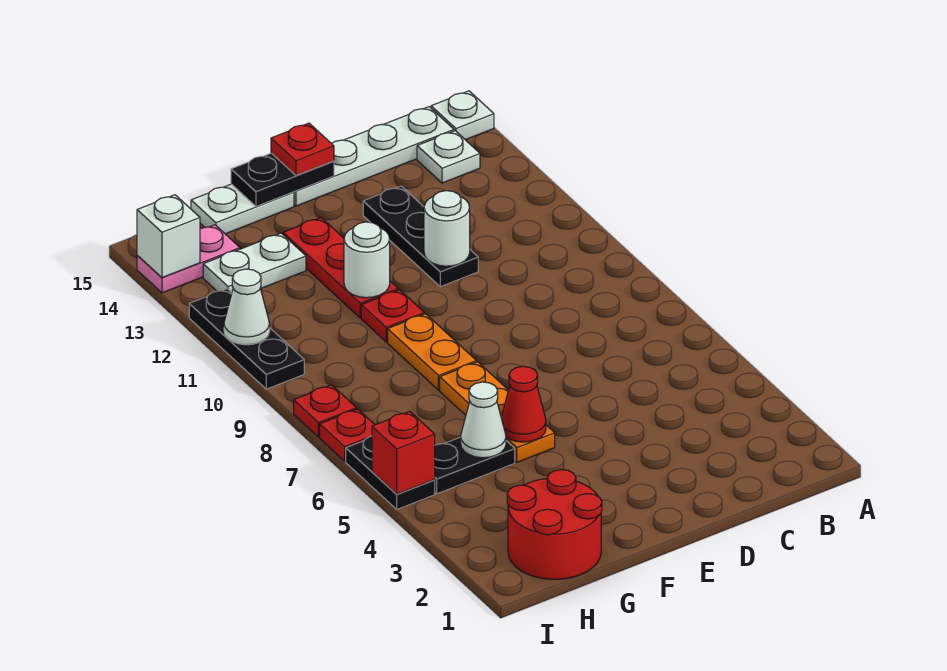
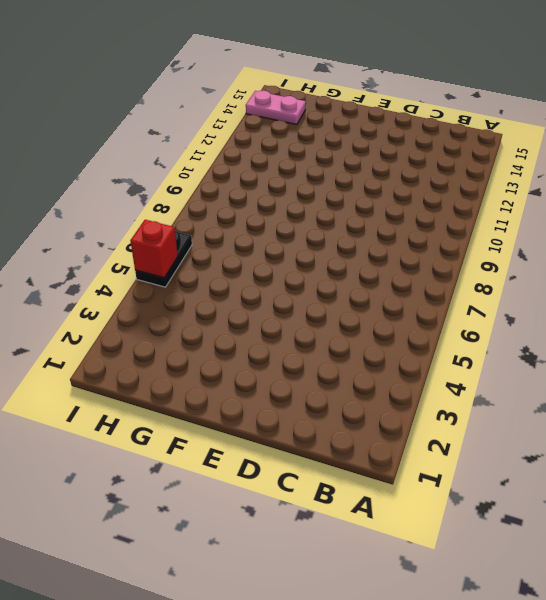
none -> white 1x1 plate [431,91,494,140]
none -> white 1x1 plate [417,131,480,183]
none -> white 1x4 plate [294,107,454,206]

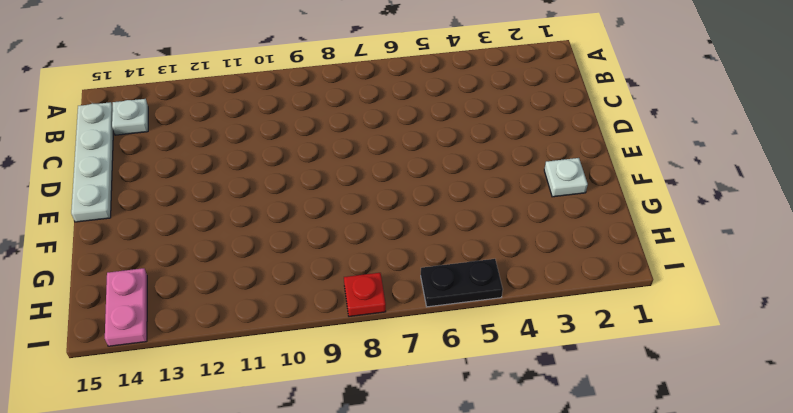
white 1x1 plate [544,158,588,197] -> white 1x1 plate moved to [431,91,494,140]
none -> black 1x3 plate [363,186,478,287]
none -> orange 1x3 plate [440,362,555,462]
none -> orange 1x2 plate [388,314,477,390]

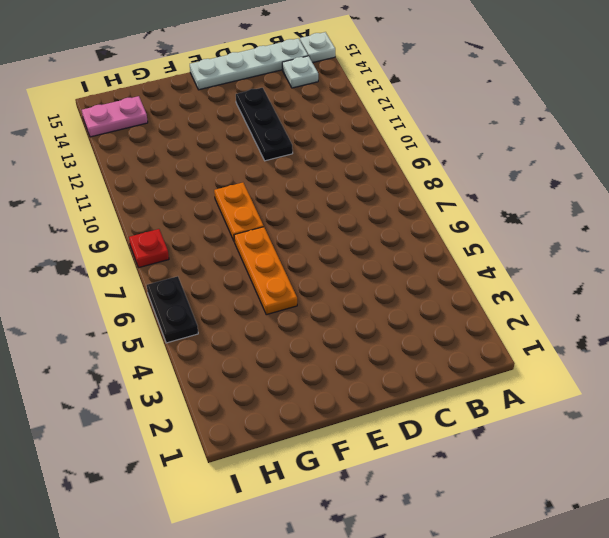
none -> red 1x1 plate [361,290,424,342]
none -> red 1x3 plate [283,218,398,318]
none -> white 1x2 plate [191,184,294,234]

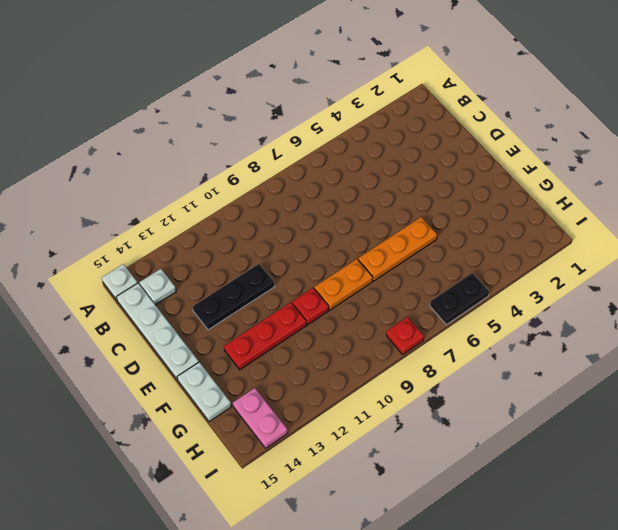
none -> red 2x2 round brick [507,470,602,579]
none -> black 1x2 plate [435,437,515,494]
none -> white 1x2 plate [203,233,306,292]

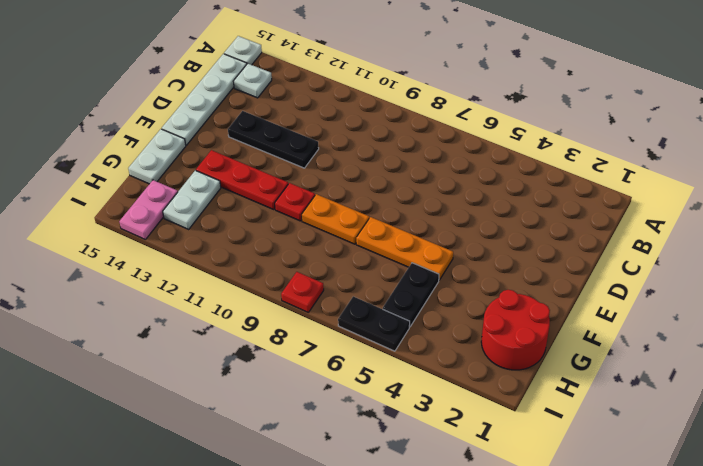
none -> red 1x1 plate [320,409,375,461]
none -> black 1x3 plate [189,289,304,389]
none -> white 1x1 round brick [424,191,470,266]

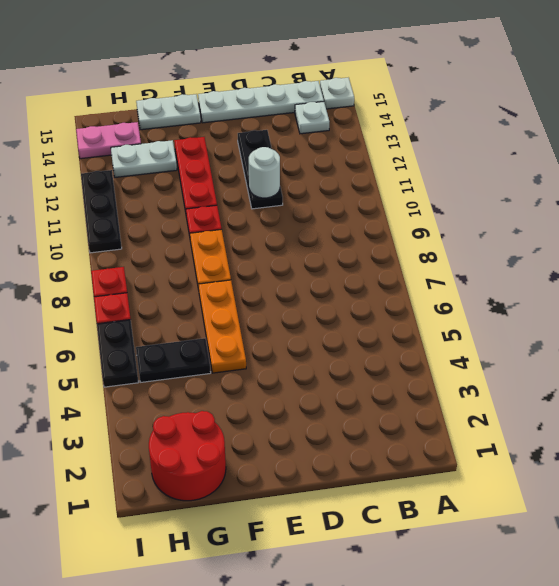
none -> black 1x2 plate [231,153,334,206]
none -> red 1x1 cone [501,366,546,442]
none -> white 1x1 round brick [344,222,390,298]

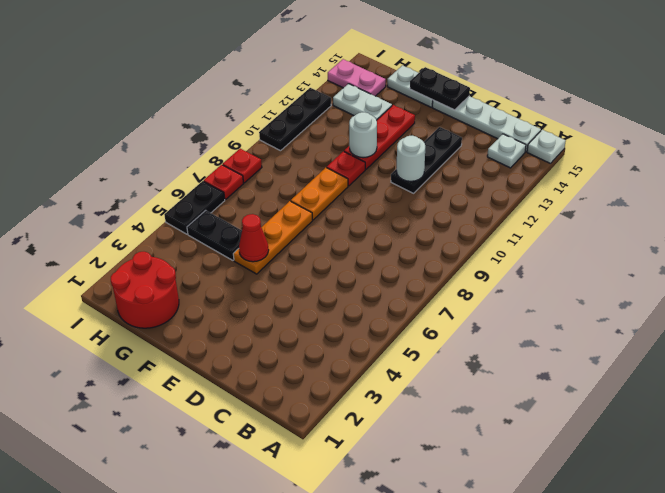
none -> white 1x1 cone [461,382,506,458]
none -> red 1x1 brick [372,411,435,494]
none -> white 1x1 cone [224,269,270,345]

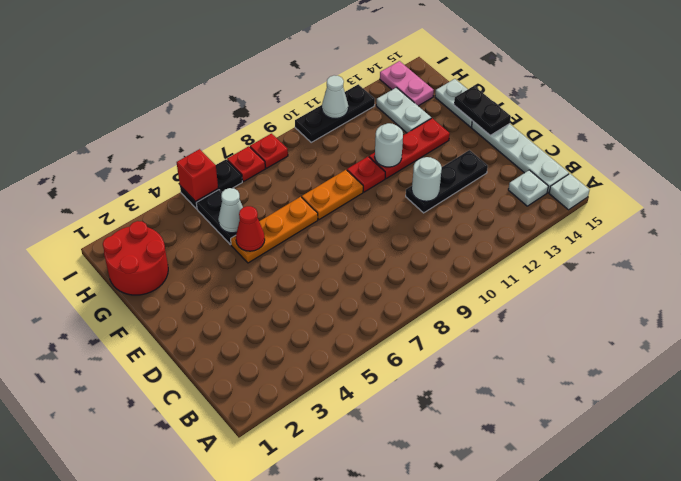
none -> white 1x1 brick [137,195,200,278]
none -> red 1x1 plate [271,123,334,175]

